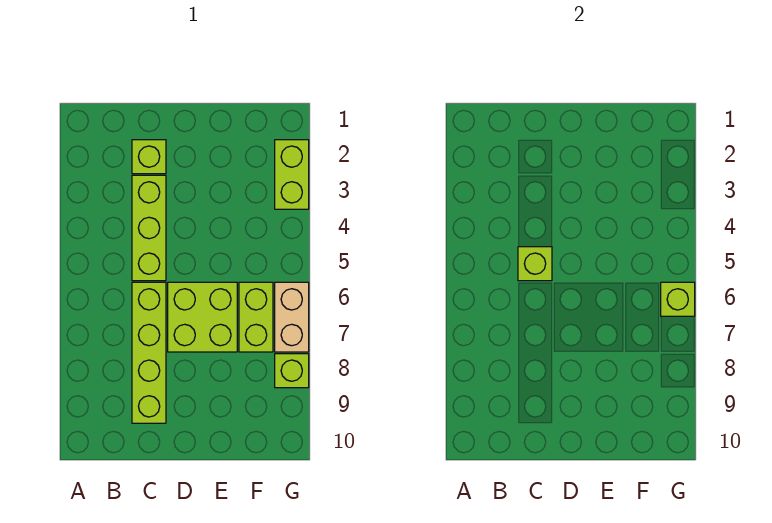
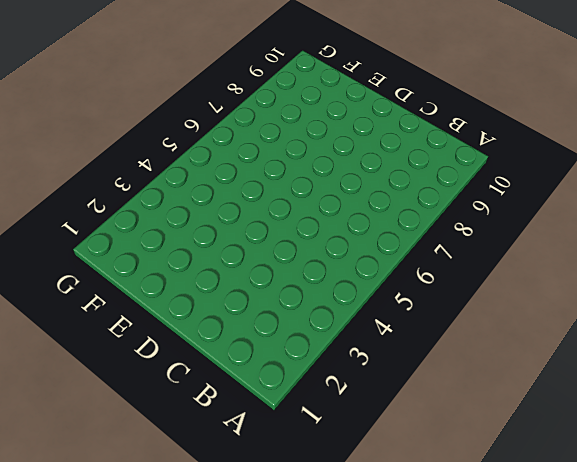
none -> lime 1x1 brick [132,140,166,174]
none -> lime 1x3 brick [132,175,166,281]

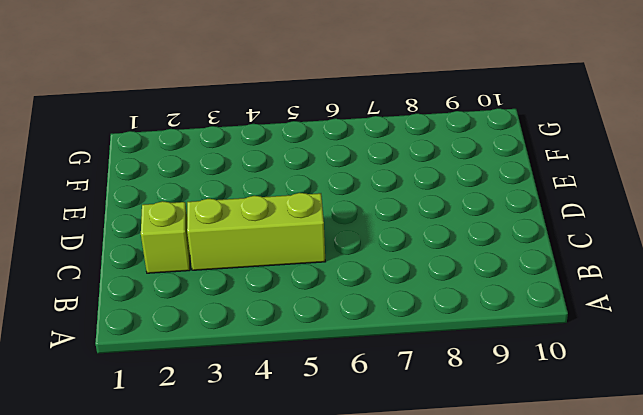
none -> lime 1x4 brick [132,282,166,423]
none -> lime 2x2 brick [168,282,237,352]

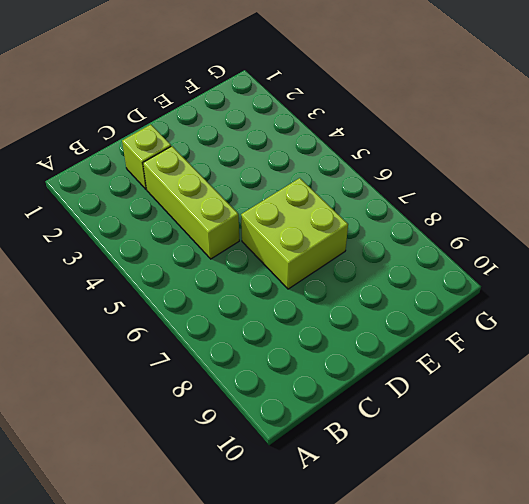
none -> lime 1x4 brick [132,282,166,423]
none -> lime 1x2 brick [239,282,273,352]

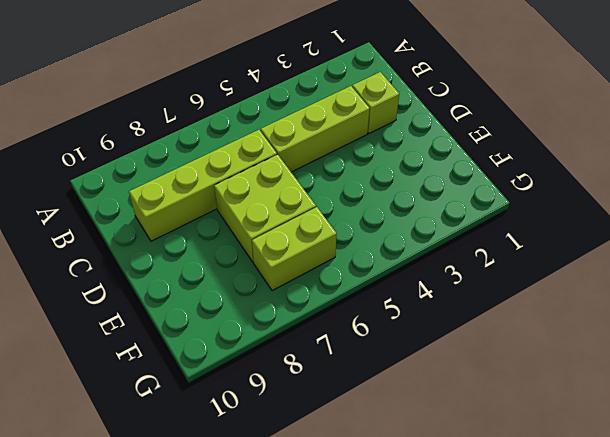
none -> lime 1x2 brick [275,140,309,209]
none -> tan 1x2 brick [275,282,309,352]

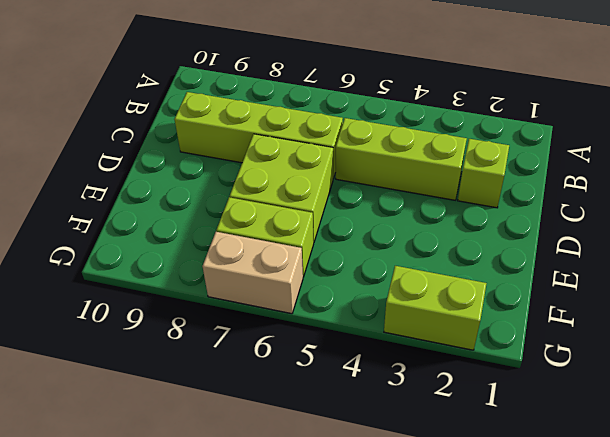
none -> lime 1x1 brick [275,354,309,388]
none -> lime 1x1 brick [518,247,552,281]

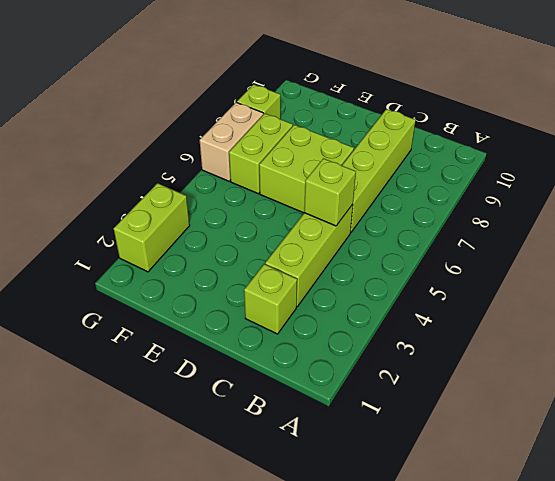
none -> lime 1x1 brick [661,282,695,316]

